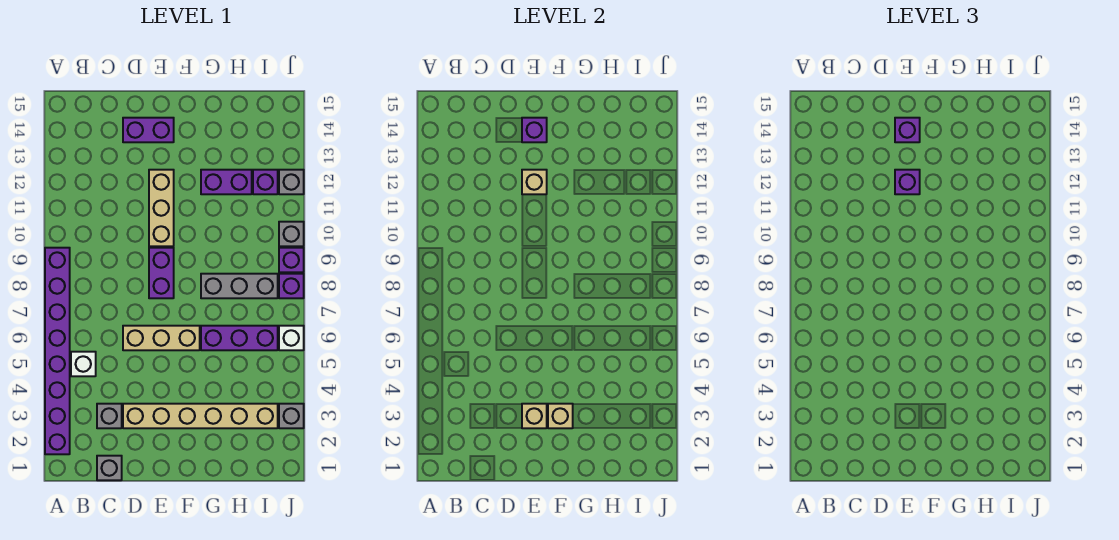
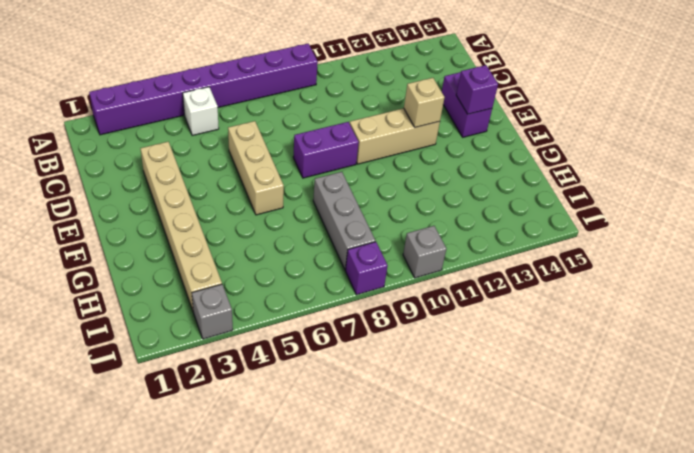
none -> grey 1x1 brick [97,456,122,480]
none -> grey 1x1 brick [97,404,122,428]
none -> purple 1x3 brick [201,326,278,350]

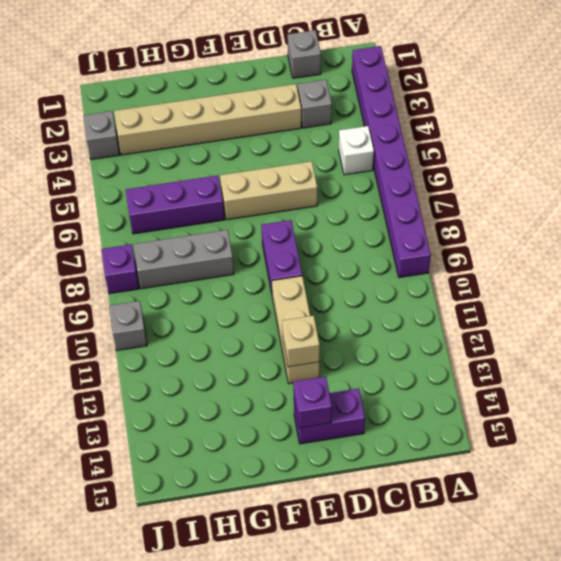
none -> purple 1x2 brick [201,170,252,194]
none -> purple 1x1 brick [253,170,278,194]
none -> white 1x1 brick [279,326,304,350]

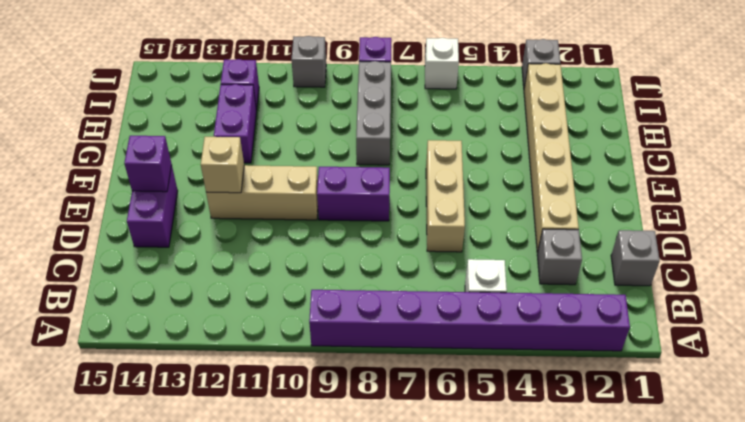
none -> purple 1x3 brick [201,326,278,350]
none -> purple 1x1 brick [279,248,304,272]
none -> grey 1x1 brick [279,170,304,194]

